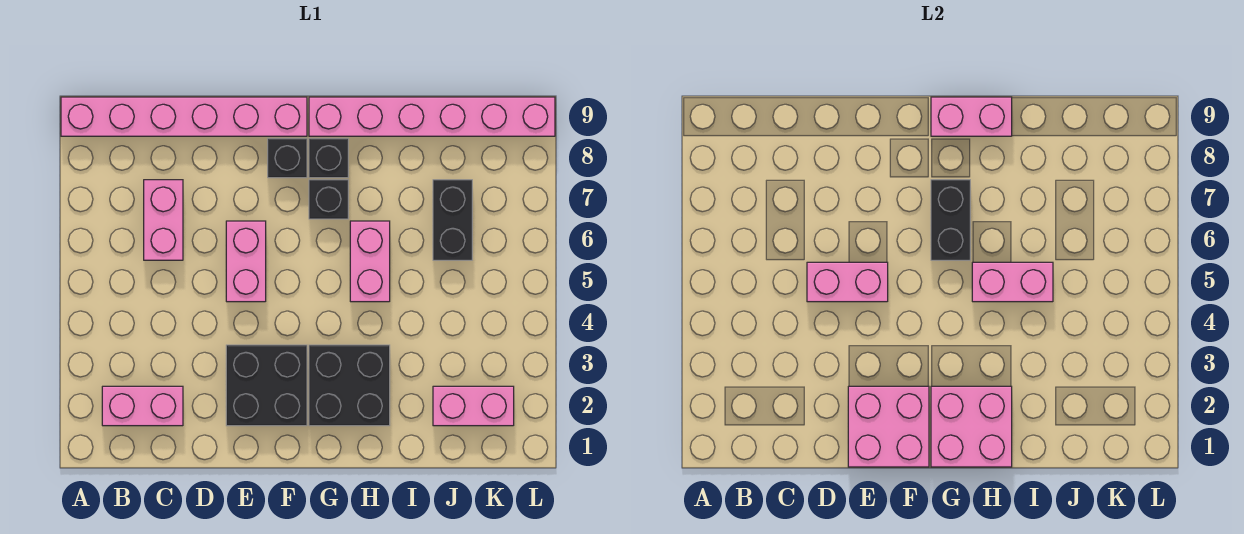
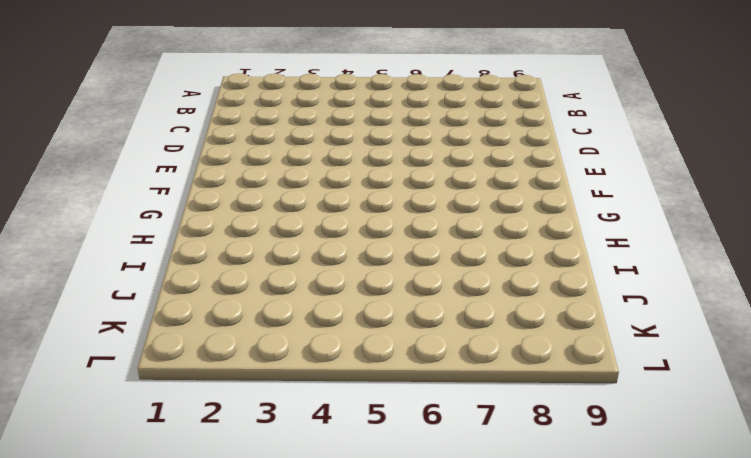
none -> pink 1x6 brick [61,97,307,136]
none -> pink 1x2 brick [102,386,183,426]
none -> pink 1x2 brick [144,180,183,260]

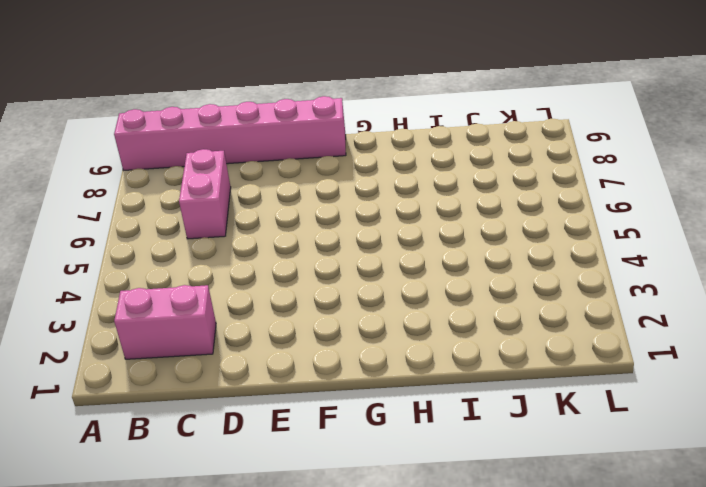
none -> black 2x2 brick [226,345,307,426]
none -> pink 1x2 brick [226,221,266,302]
none -> black 1x1 brick [268,138,307,178]

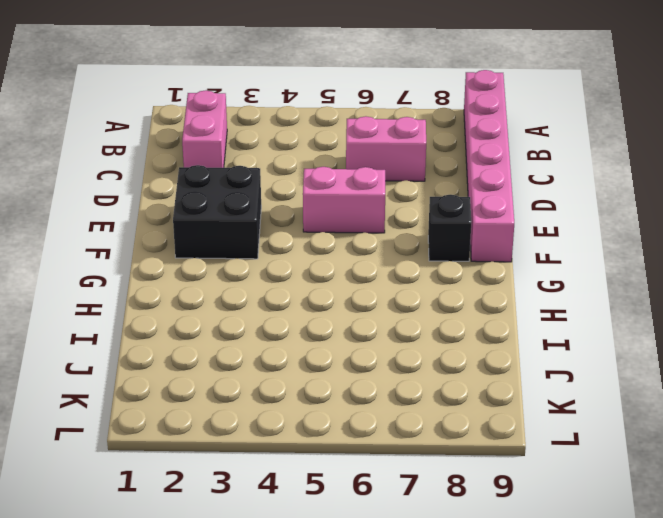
none -> black 2x2 brick [309,345,390,426]
none -> black 1x1 brick [309,180,348,219]
none -> black 1x1 brick [309,138,348,178]

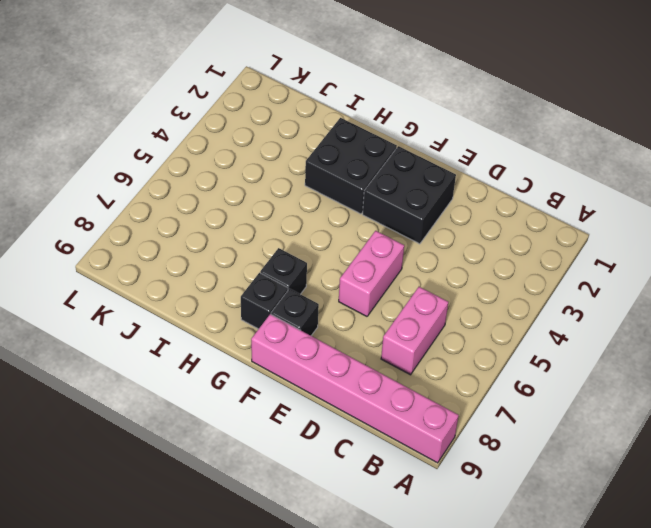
none -> pink 1x2 brick [102,386,183,426]
none -> pink 1x6 brick [309,97,555,136]
none -> pink 1x2 brick [350,221,390,302]

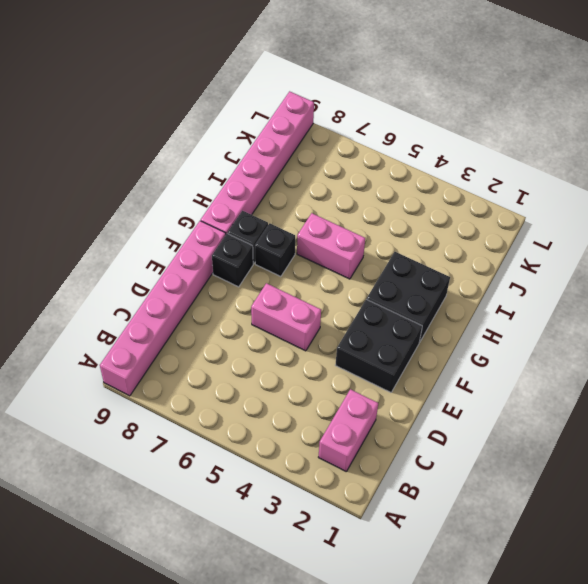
none -> pink 1x2 brick [144,180,183,260]
none -> pink 1x2 brick [433,386,514,426]
none -> black 1x2 brick [433,180,472,260]

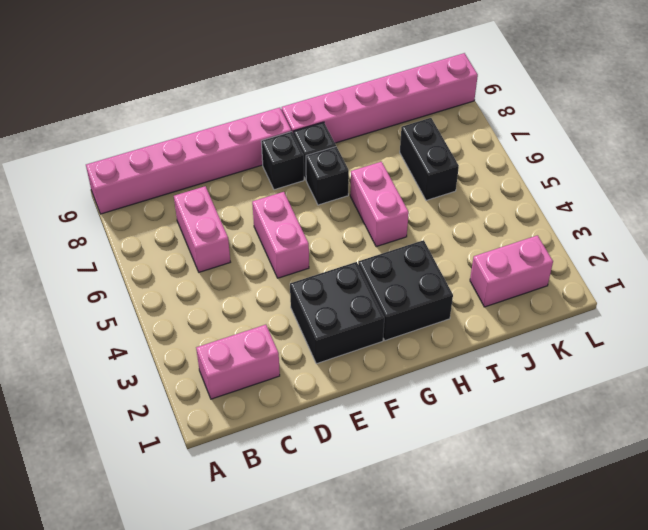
none -> pink 1x2 brick [807,262,888,302]
none -> pink 2x2 brick [848,386,929,467]
none -> pink 2x2 brick [931,386,1012,467]

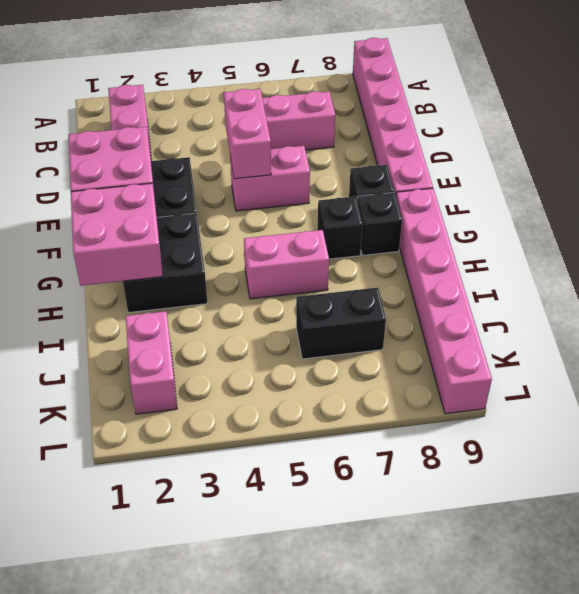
none -> black 1x2 brick [931,180,970,260]
none -> pink 1x2 brick [931,97,1012,136]
none -> pink 1x2 brick [972,262,1053,302]

